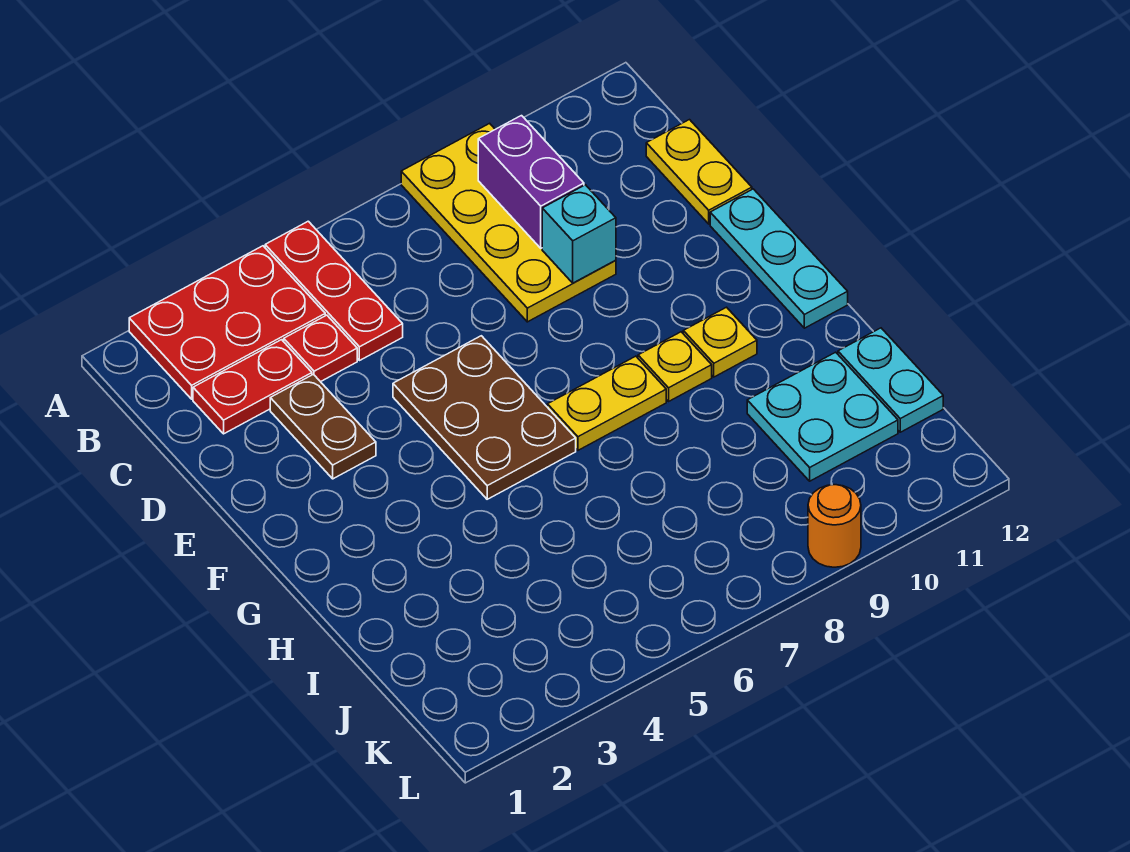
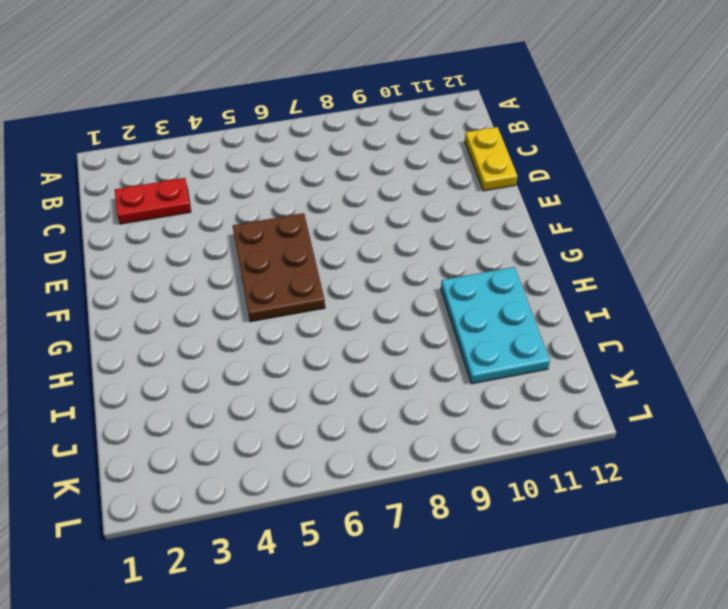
cyan 2x3 plate [441,267,550,384] -> cyan 2x2 plate [747,352,898,481]
none -> red 2x3 plate [129,246,325,399]
none -> red 1x3 plate [265,221,403,361]
none -> yellow 2x4 plate [401,123,616,322]

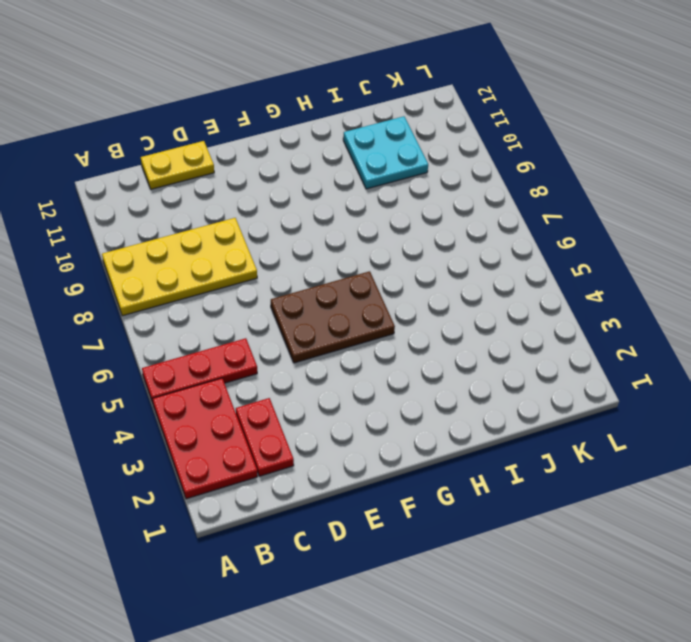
none -> red 1x1 plate [284,315,357,382]
none -> brown 1x2 plate [270,374,376,479]
none -> cyan 1x3 plate [710,189,848,328]

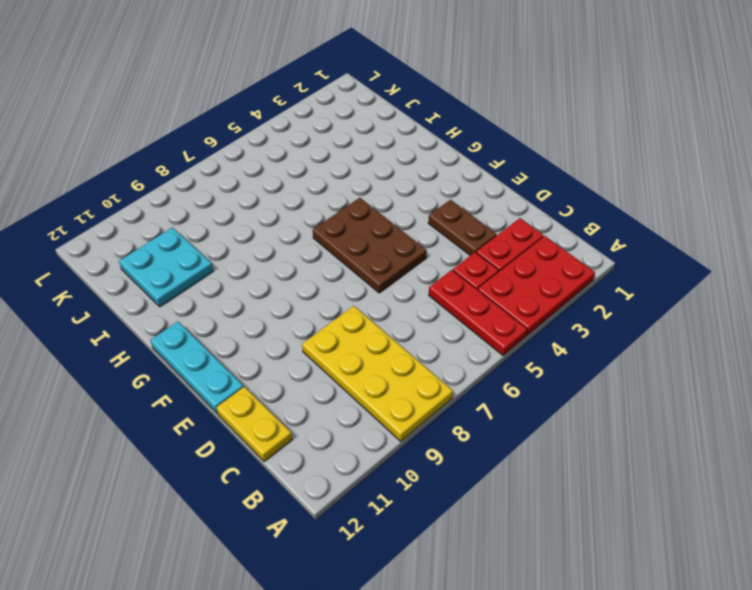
none -> yellow 1x2 plate [547,356,666,450]
none -> yellow 1x1 plate [638,332,712,401]
none -> yellow 1x1 plate [683,307,757,377]

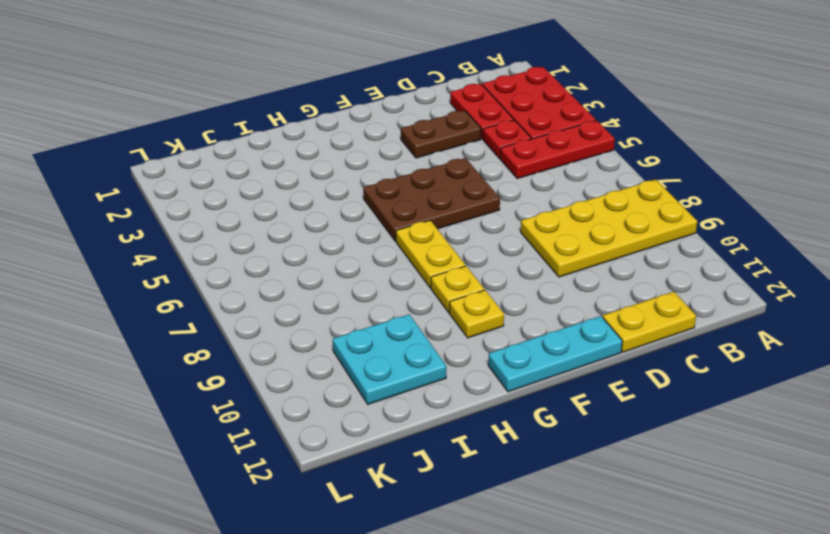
none -> cyan 1x2 plate [838,328,943,432]
none -> orange 1x1 round brick [808,485,861,567]
none -> purple 1x2 brick [478,116,584,248]

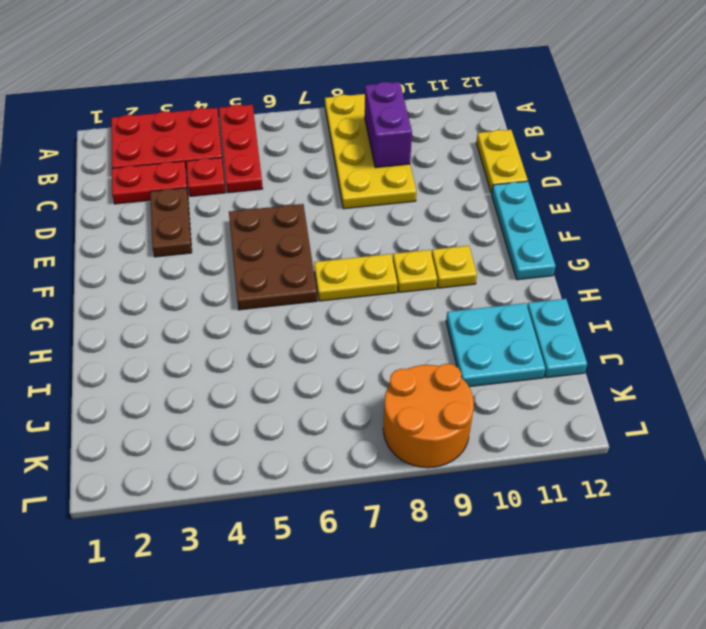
orange 2x2 round brick [383,364,474,468] -> orange 1x1 round brick [808,485,861,567]
none -> cyan 1x1 brick [542,185,616,283]

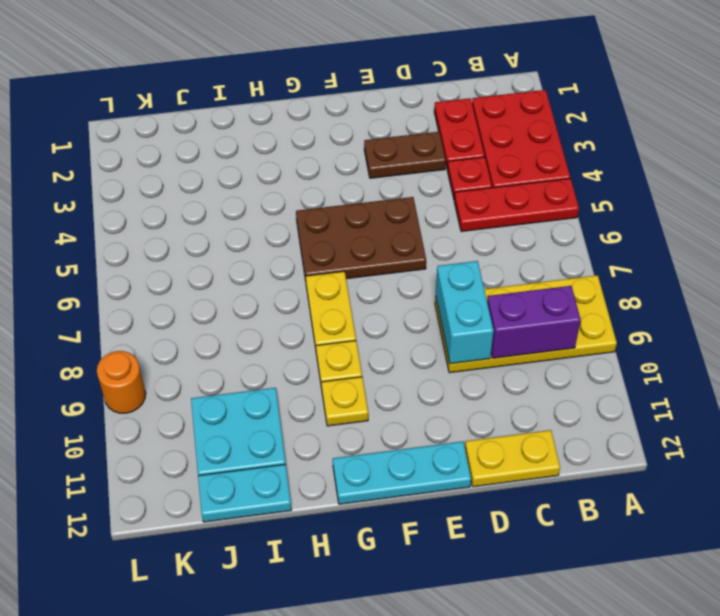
cyan 1x2 brick [436,261,494,364] -> cyan 1x1 brick [542,185,616,283]

